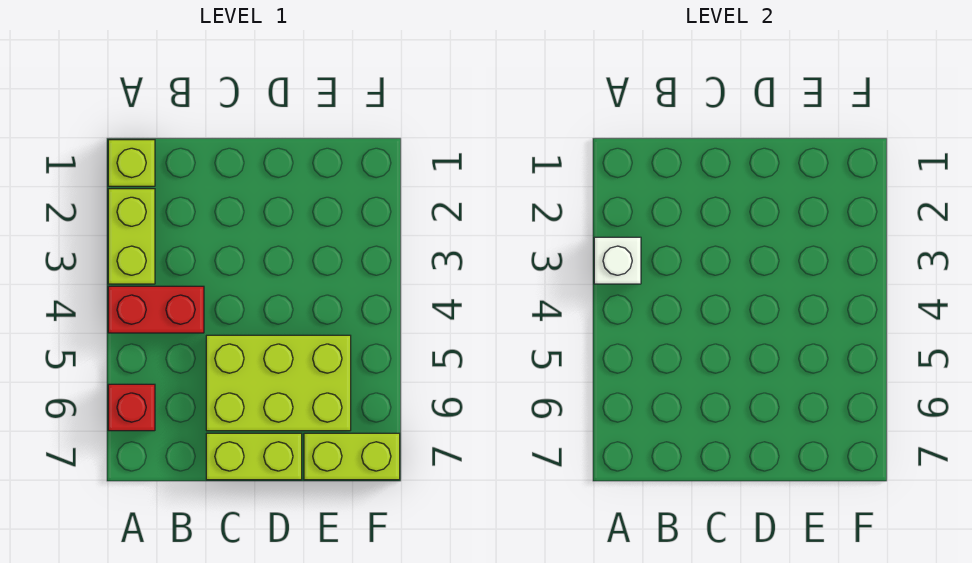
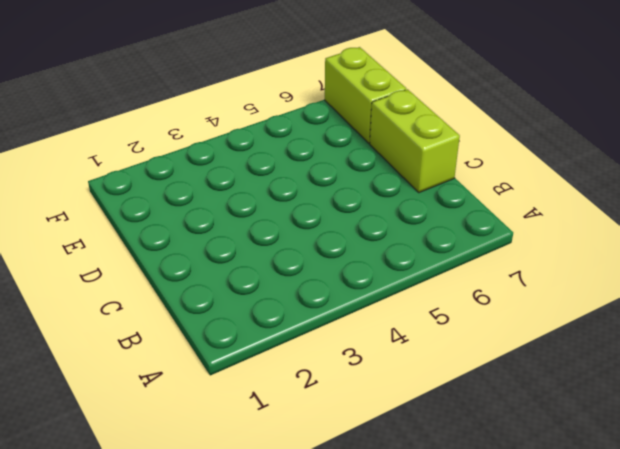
none -> lime 1x1 brick [108,140,155,186]
none -> lime 1x2 brick [108,189,155,284]

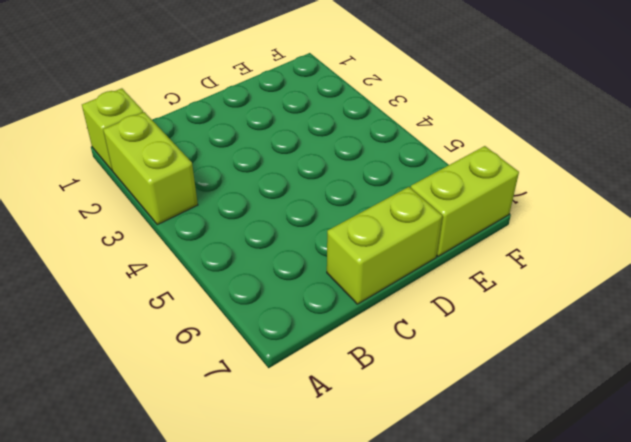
none -> red 1x2 brick [108,286,204,333]
none -> red 1x1 brick [108,384,155,431]

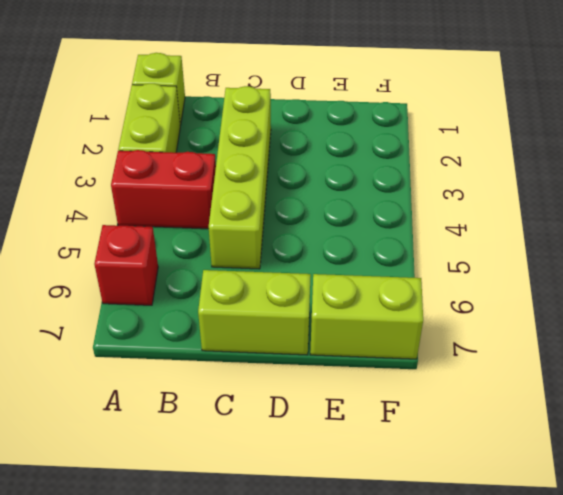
lime 1x4 brick [209,86,271,269] -> lime 2x3 brick [206,335,351,431]
none -> white 1x1 brick [594,237,641,284]

